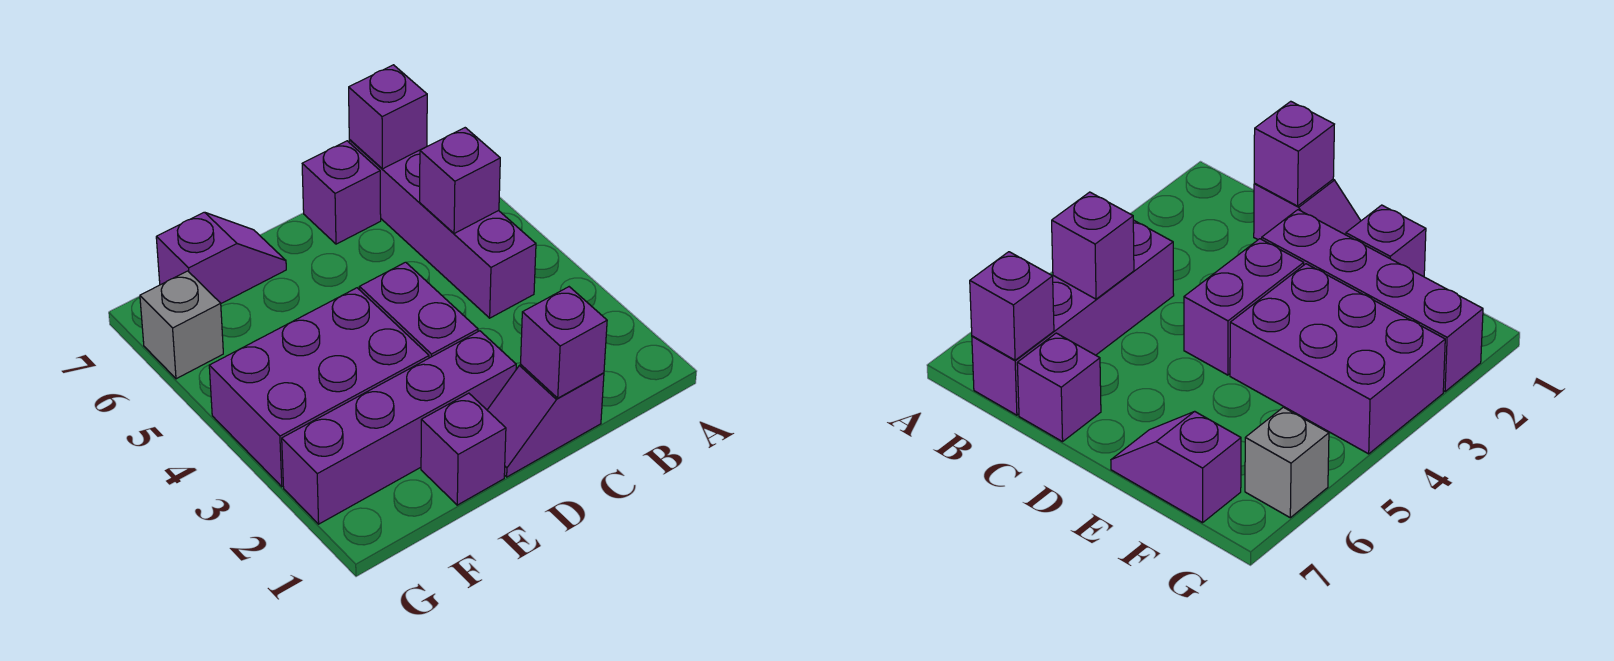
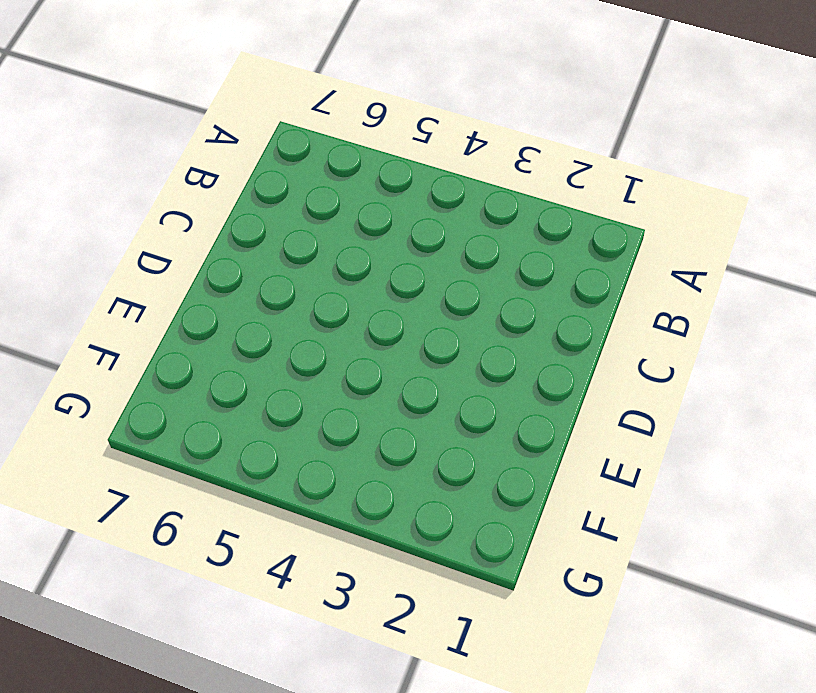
none -> purple 1x4 brick [349,140,536,318]
none -> purple 1x2 slope [487,365,604,477]
none -> purple 1x1 brick [302,141,381,244]

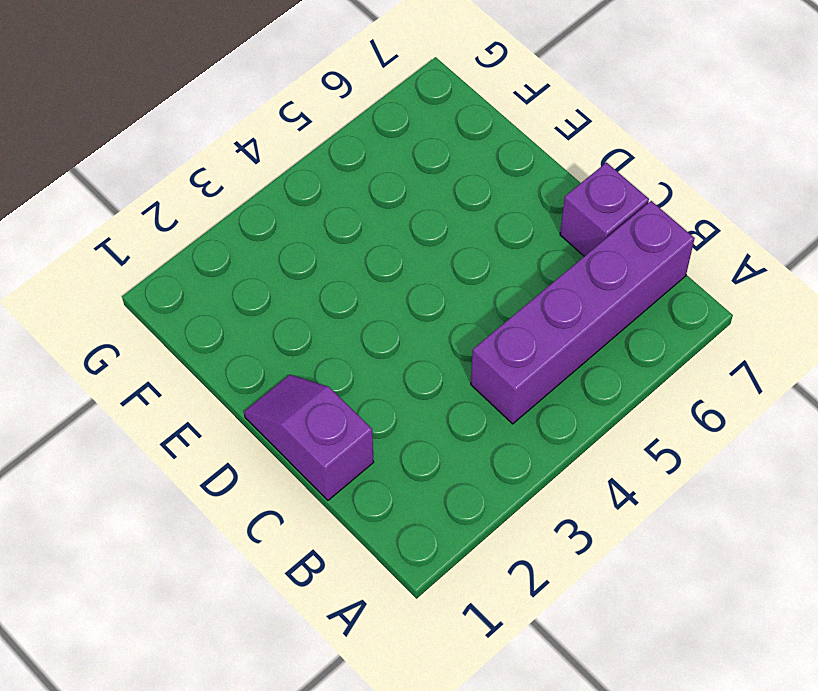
none -> purple 1x4 brick [282,331,516,524]
none -> purple 1x2 brick [360,262,478,358]
none -> purple 1x1 brick [421,393,506,505]

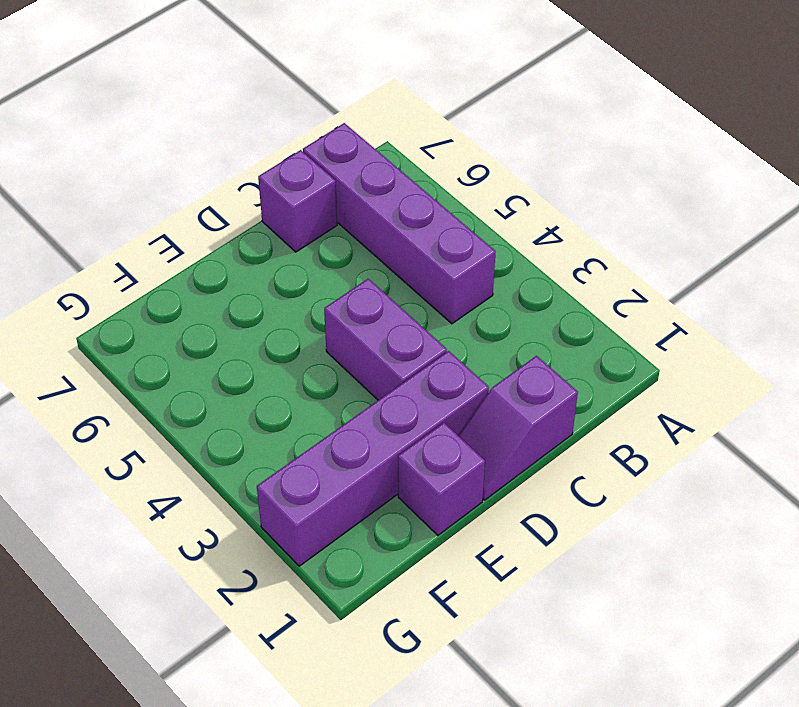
none -> purple 2x3 brick [209,288,429,487]
none -> purple 1x2 slope [156,212,286,303]
none -> grey 1x1 brick [140,271,223,379]

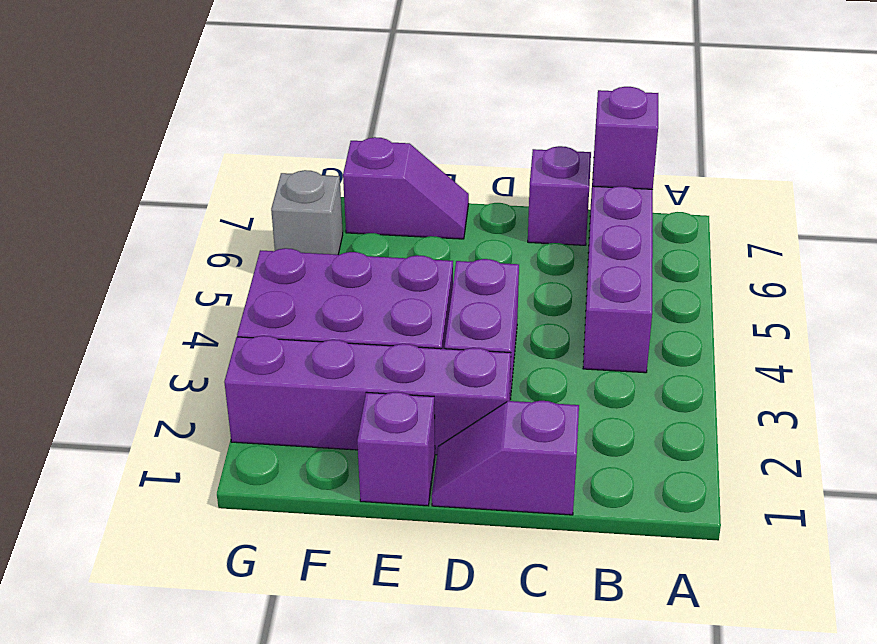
none -> purple 1x1 brick [420,128,500,234]
none -> purple 1x1 brick [521,287,607,398]

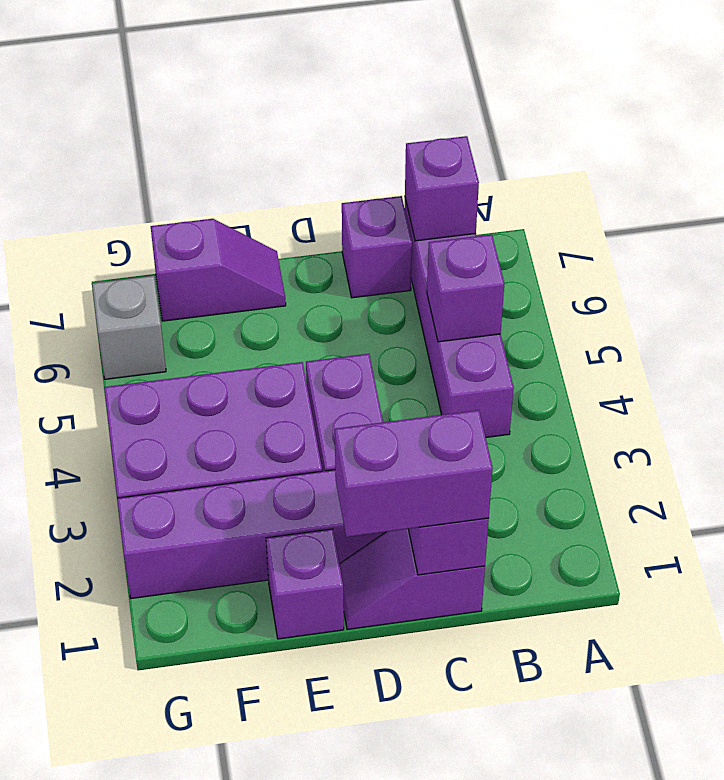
purple 1x2 brick [335,410,493,537] -> none

